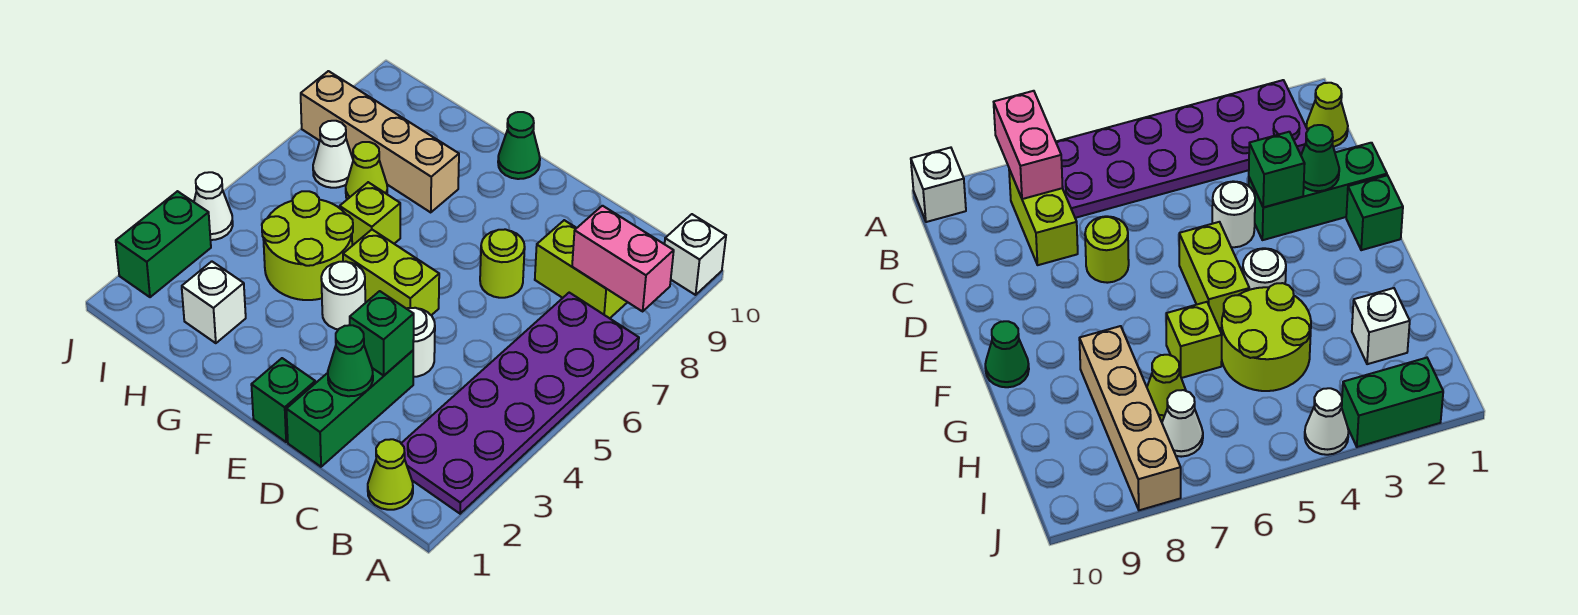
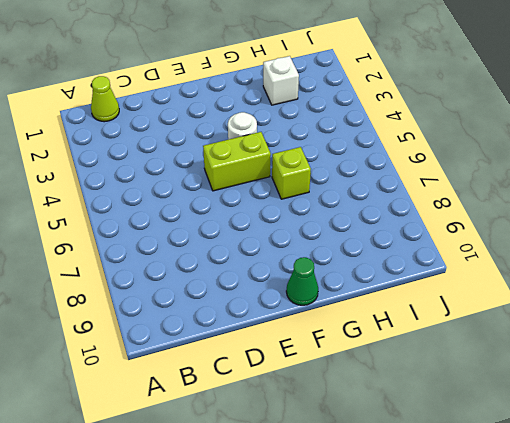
none -> purple 2x6 plate [401,293,639,514]
none -> white 1x1 brick [665,214,726,295]
none -> lime 1x2 brick [535,220,627,318]

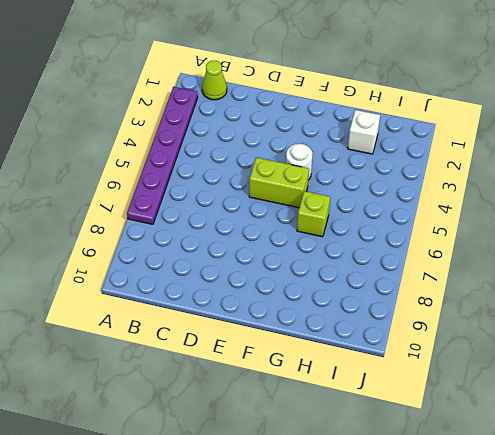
purple 1x6 plate [127,87,198,224] -> purple 2x6 plate [401,293,639,514]
none -> white 1x1 brick [665,214,726,295]
none -> lime 1x2 brick [535,220,627,318]
none -> green 1x3 brick [286,351,413,467]

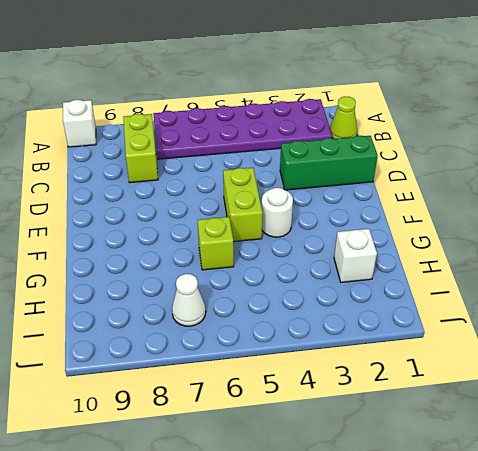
none -> white 1x1 round brick [407,308,435,377]
none -> lime 1x1 round brick [480,229,525,298]
none -> green 1x1 brick [251,358,315,442]

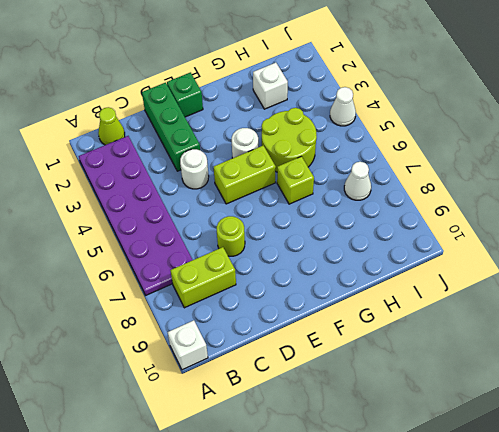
none -> green 1x1 cone [498,112,540,179]
none -> tan 1x4 brick [301,71,459,213]
none -> lime 1x1 cone [346,142,387,199]

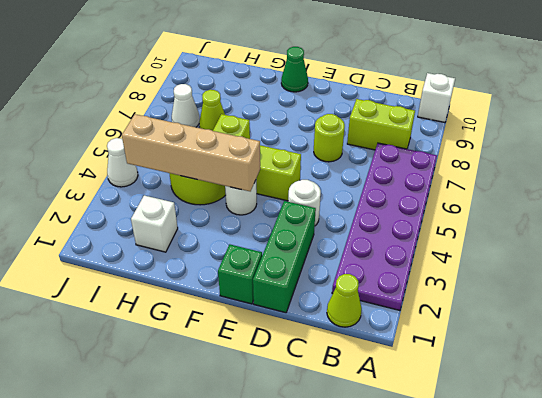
tan 1x4 brick [122,114,260,191] -> tan 1x4 brick moved to [301,71,459,213]
none -> green 1x2 brick [116,191,211,297]
none -> pink 1x2 brick [572,206,674,311]
none -> green 1x1 cone [328,325,373,396]

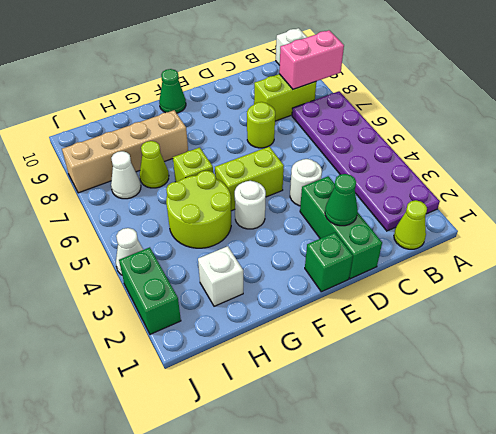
none -> green 1x1 brick [350,291,414,375]

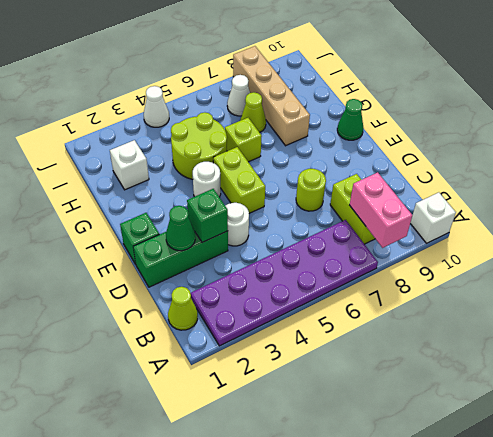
none -> green 1x2 brick [116,191,211,297]

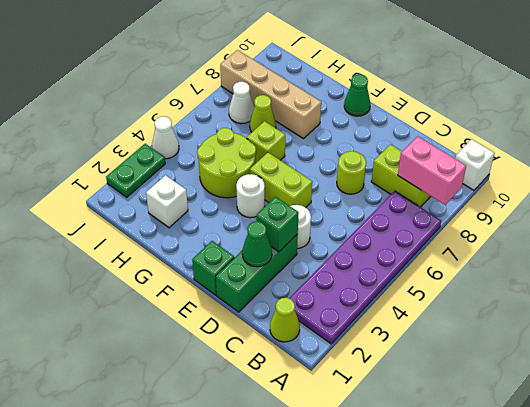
green 1x2 plate [106,144,165,197] -> green 1x2 brick [116,191,211,297]

